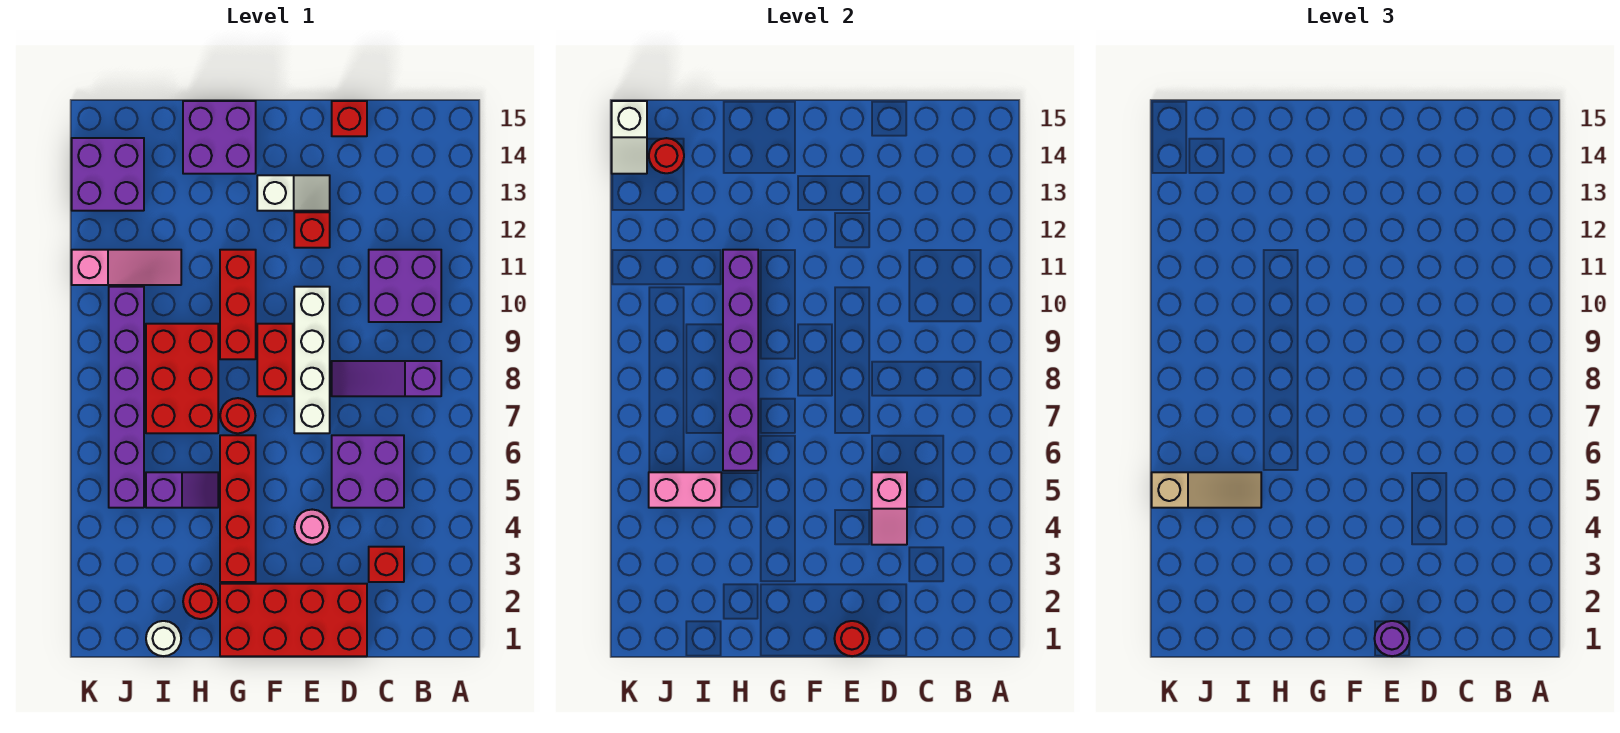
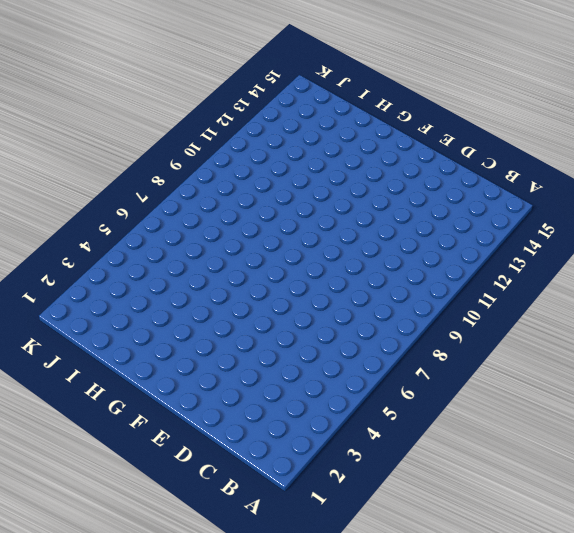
none -> purple 1x3 slope [332,361,441,396]
none -> purple 2x2 brick [369,250,441,322]
none -> red 1x1 brick [369,547,404,582]
none -> purple 2x2 brick [332,435,404,508]

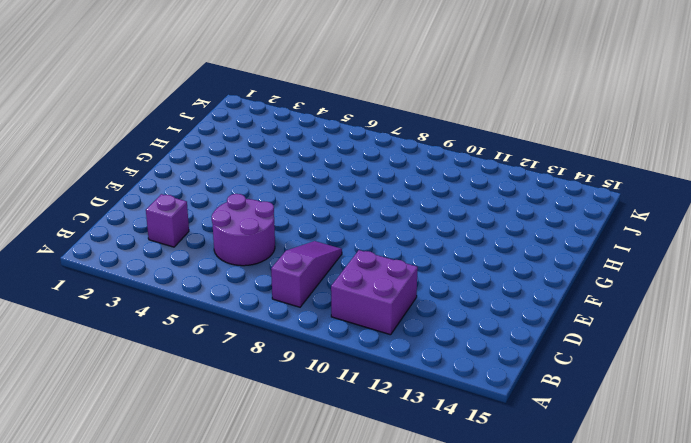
purple 1x1 brick [146,194,189,247] -> red 1x1 brick [369,547,404,582]
purple 2x2 round brick [212,194,275,266] -> purple 2x2 brick [332,435,404,508]
none -> red 2x4 brick [220,584,367,656]
none -> red 1x1 brick [332,101,367,136]
none -> pink 1x1 round brick [294,510,330,545]
none -> white 1x4 brick [294,287,330,433]

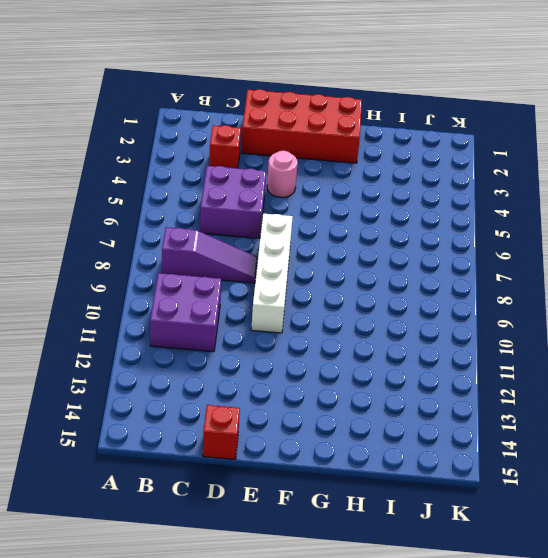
none -> red 1x1 brick [294,212,330,248]
none -> white 1x2 slope [257,175,330,211]
none -> red 1x2 brick [257,324,293,396]
none -> red 1x4 brick [220,435,256,582]

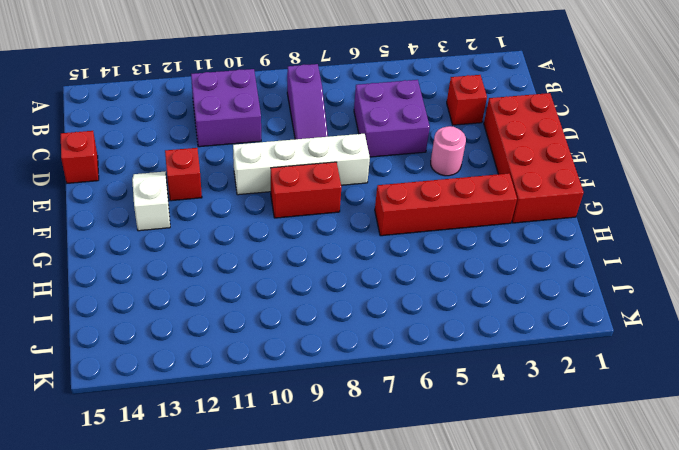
none -> red 1x1 round brick [220,398,255,433]
none -> red 1x3 brick [220,250,256,359]
none -> purple 2x2 brick [183,101,256,174]
none -> red 1x1 round brick [183,584,218,619]

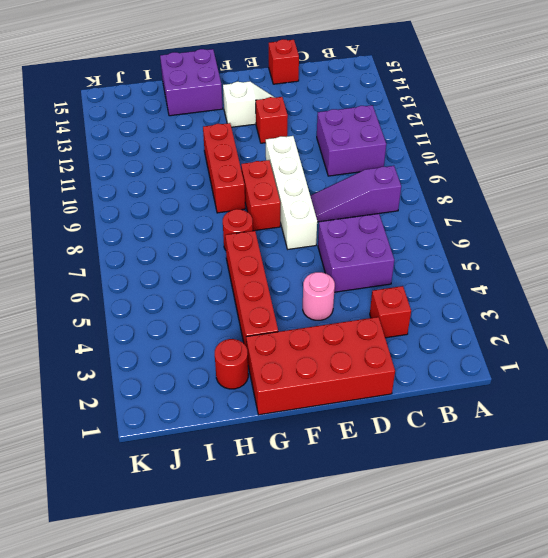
none -> purple 1x2 slope [146,472,218,508]
none -> red 2x3 brick [146,324,218,433]
none -> white 1x1 round brick [146,621,181,656]
none -> pink 1x3 slope [72,250,181,285]

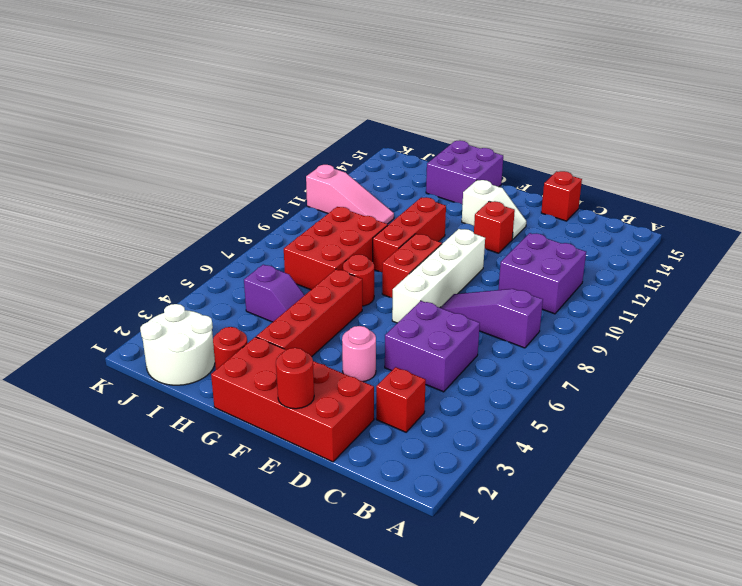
white 2x2 round brick [140,304,215,385] -> white 1x1 round brick [146,621,181,656]
none -> purple 1x6 brick [109,287,144,508]
none -> purple 2x2 brick [72,138,144,211]
none -> pink 1x2 slope [872,472,907,545]
none -> purple 1x6 brick [723,250,758,471]

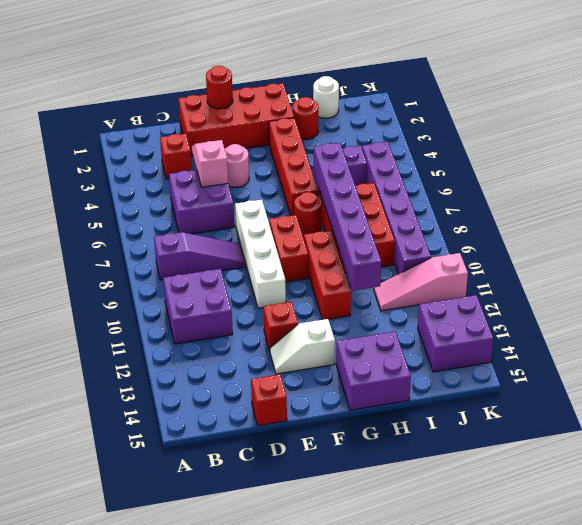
none -> pink 1x2 brick [649,472,721,508]
none -> red 1x1 round brick [649,138,684,173]
none -> white 1x2 slope [612,101,647,174]
none -> purple 1x1 round brick [1374,621,1410,656]

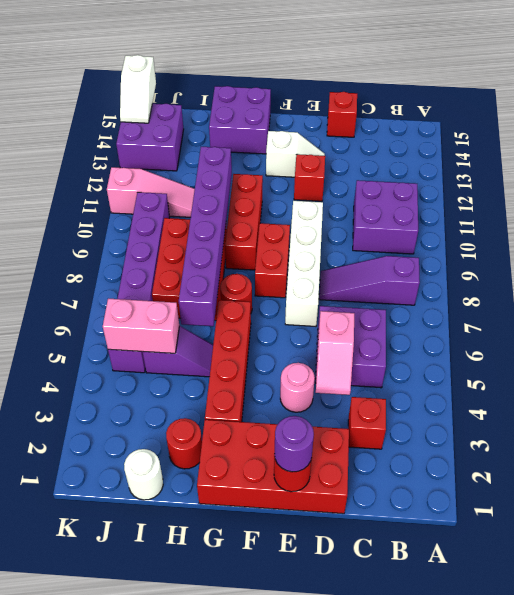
none -> red 1x1 round brick [649,138,684,173]
none -> tan 1x3 slope [1152,472,1261,508]

